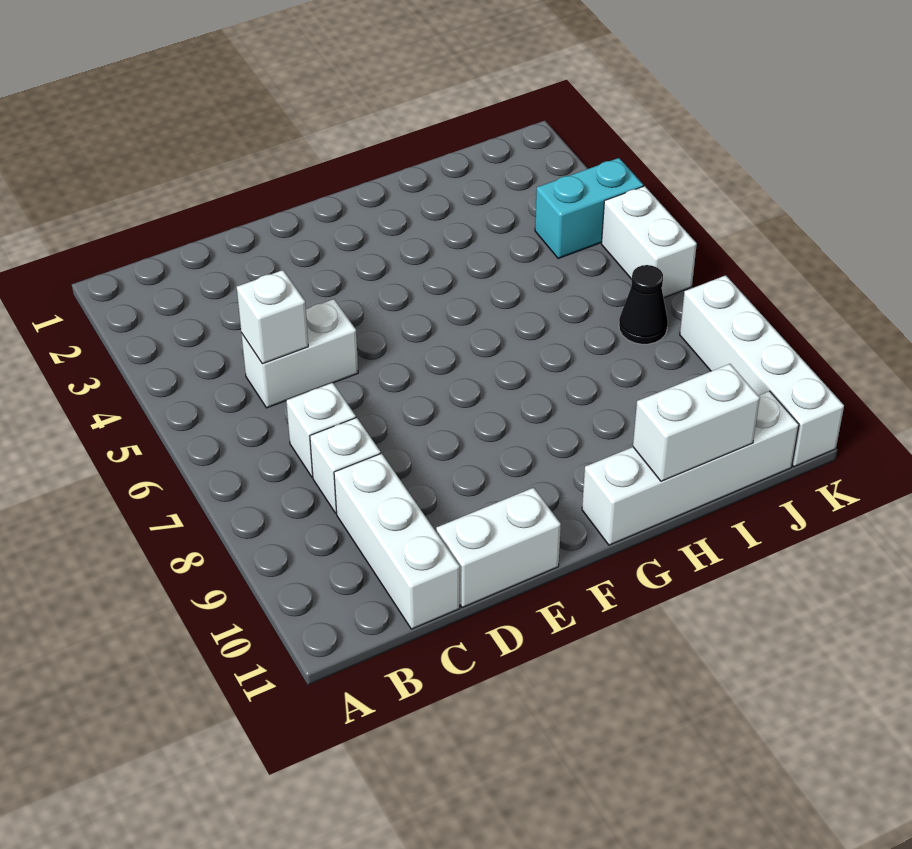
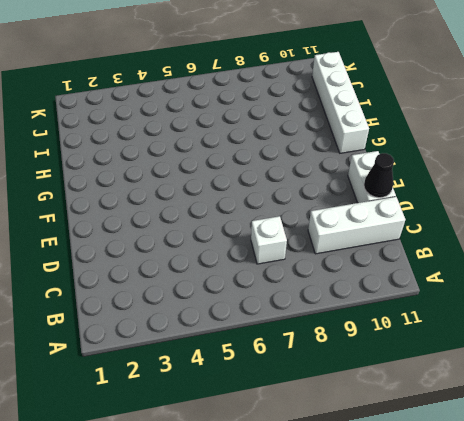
black 1x1 cone [364,153,394,198] -> black 1x1 cone moved to [619,265,668,344]
none -> white 1x2 brick [241,299,358,408]
none -> white 1x1 brick [310,418,381,513]
none -> cyan 1x2 brick [535,158,643,259]

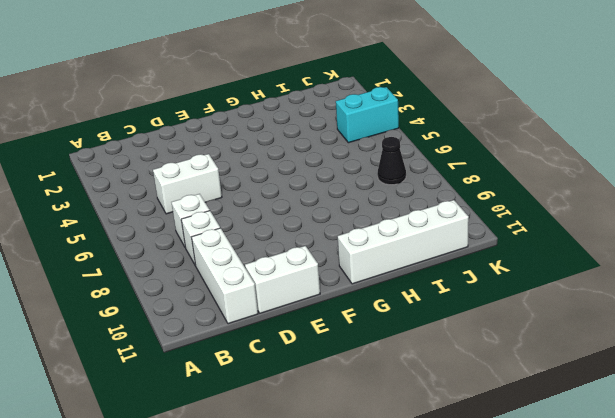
none -> white 1x2 brick [602,186,697,298]
none -> white 1x4 brick [680,275,844,467]
none -> white 1x1 brick [237,270,308,364]

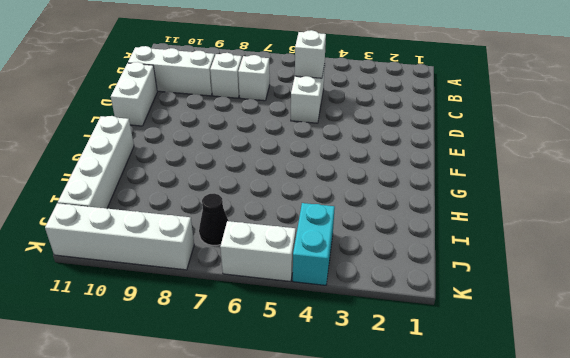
none -> white 1x2 brick [633,364,760,481]

